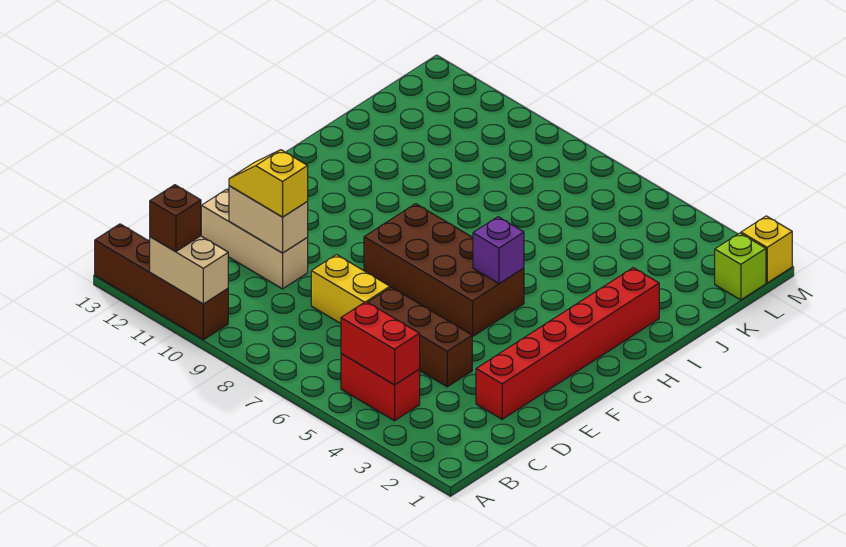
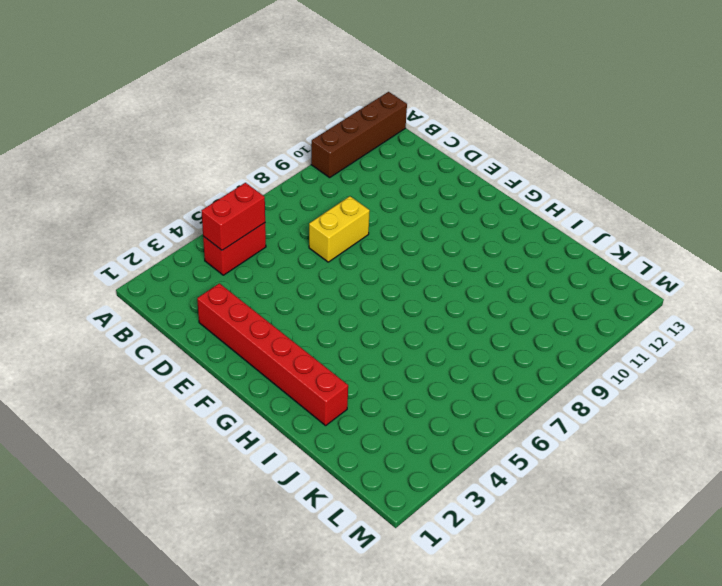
none -> brown 1x3 brick [368,287,473,387]
none -> tan 1x3 brick [201,189,308,289]
none -> brown 2x4 brick [364,204,524,336]

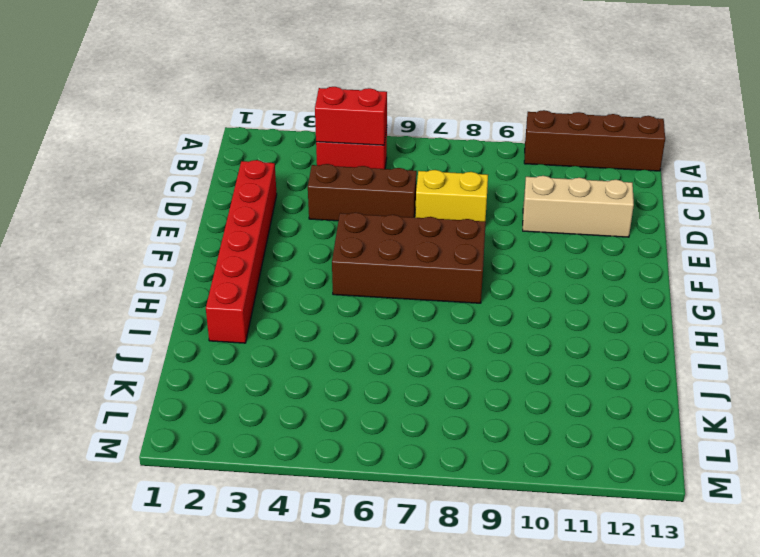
none -> lime 1x1 brick [715,233,766,300]
none -> yellow 1x1 brick [741,216,792,283]
none -> tan 1x2 brick [150,236,228,304]

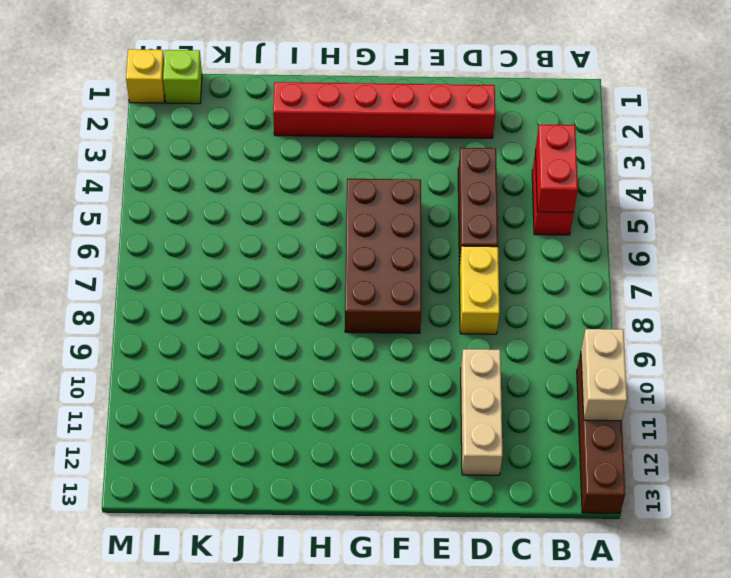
none -> tan 1x2 brick [229,186,308,253]
none -> purple 1x1 brick [473,217,524,284]
none -> brown 1x1 brick [150,185,201,252]

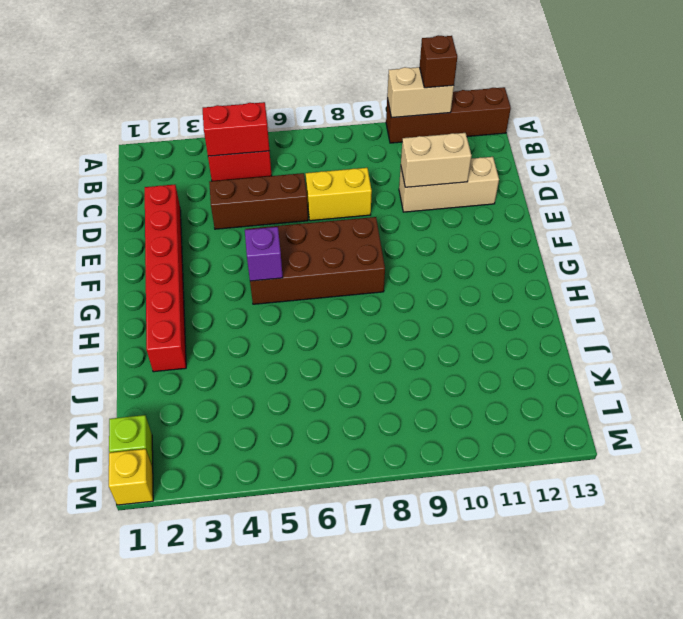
none -> yellow 1x2 slope [229,150,308,217]

